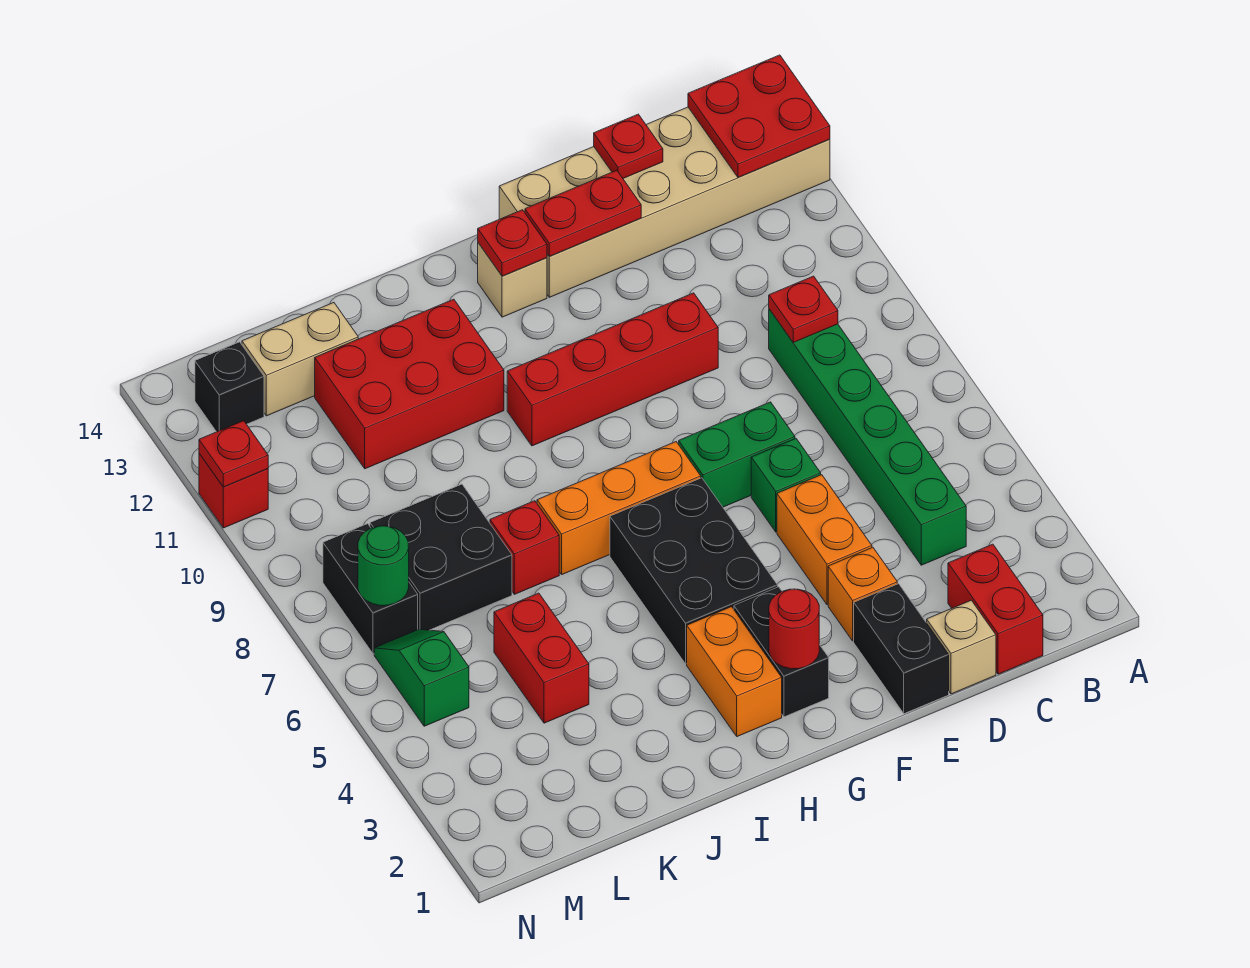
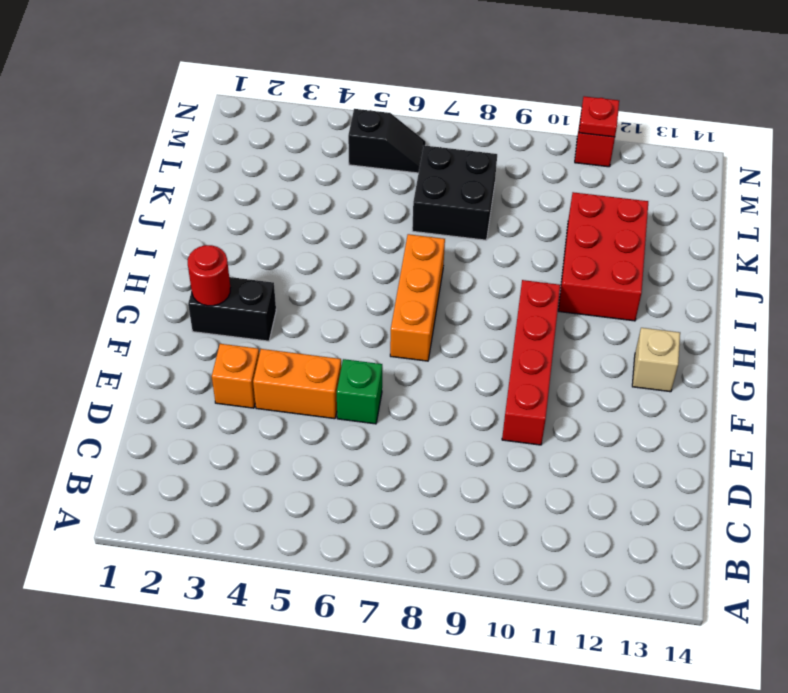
black 1x2 slope [348,109,426,173] -> green 1x2 slope [374,629,469,726]
none -> tan 2x6 brick [499,107,830,297]
none -> red 1x2 brick [948,544,1043,674]
none -> green 1x6 brick [769,309,966,565]
none -> tan 1x1 brick [927,600,996,694]

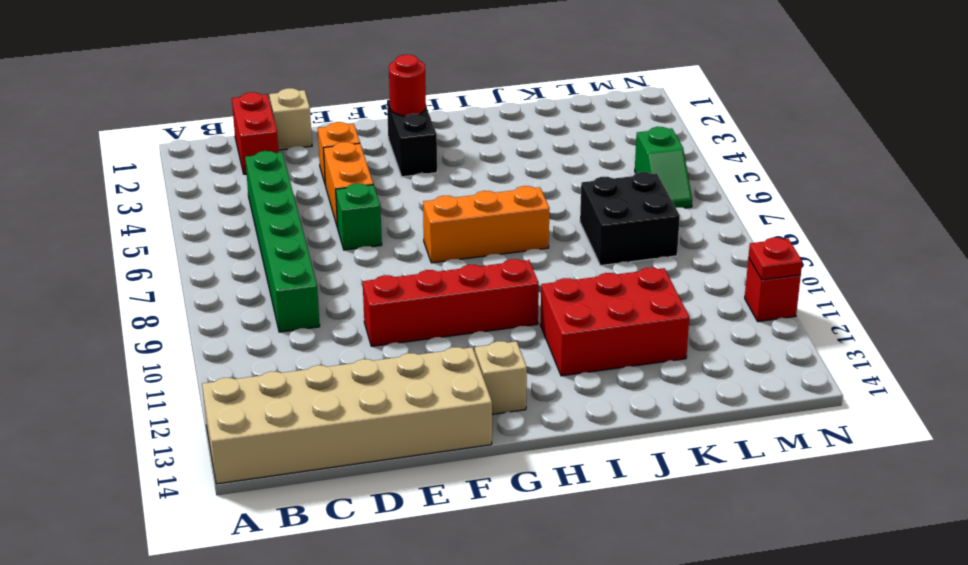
none -> black 1x2 brick [854,584,949,714]
none -> green 1x2 brick [679,402,795,507]
none -> black 2x3 brick [610,478,778,664]
none -> orange 1x2 brick [687,607,782,737]

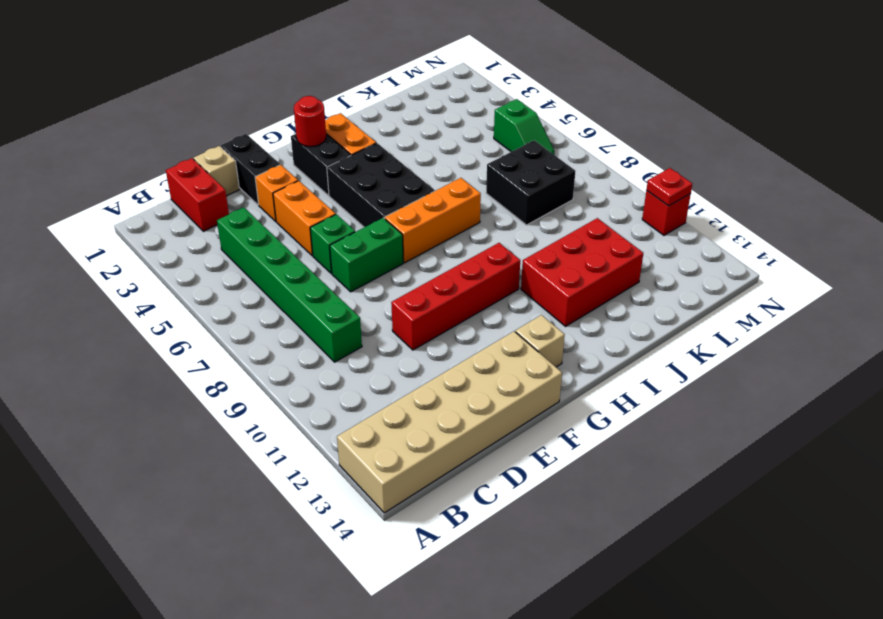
none -> red 1x1 brick [490,501,559,594]
none -> red 1x2 brick [494,593,589,723]
none -> tan 1x2 brick [242,303,358,416]
none -> black 1x2 brick [323,524,418,654]

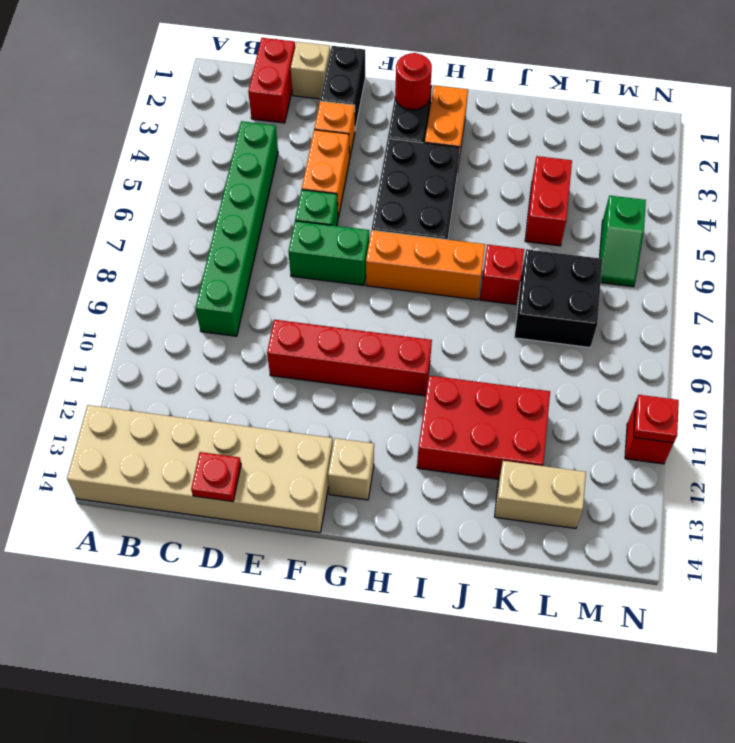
none -> black 1x2 brick [323,524,418,654]
none -> black 1x1 brick [195,342,264,432]
none -> red 2x2 plate [688,55,830,177]
none -> red 1x1 plate [769,276,838,342]

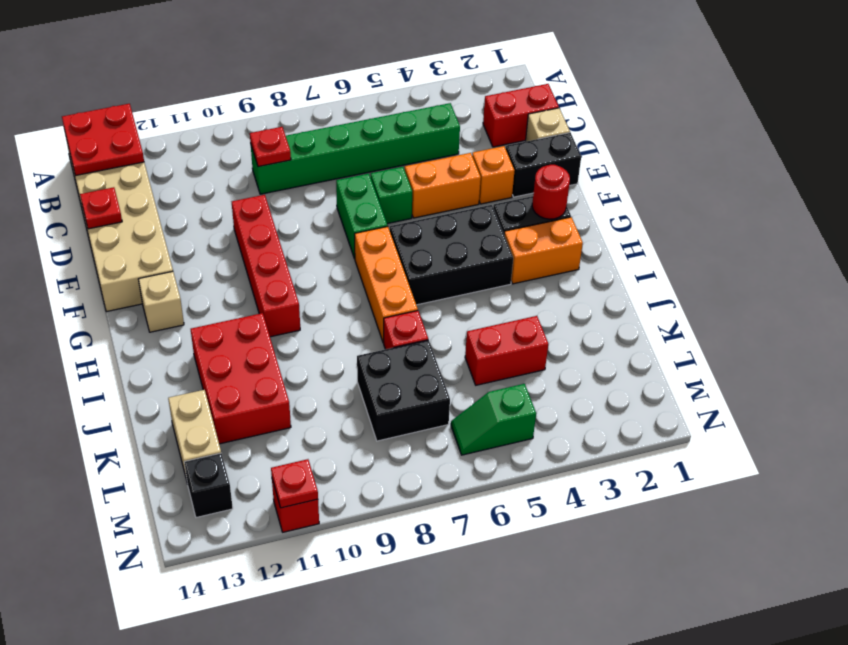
none -> black 1x2 brick [323,524,418,654]
none -> red 1x2 plate [525,170,641,256]
none -> red 1x1 plate [478,210,547,276]
none -> green 1x1 round brick [358,526,409,606]

